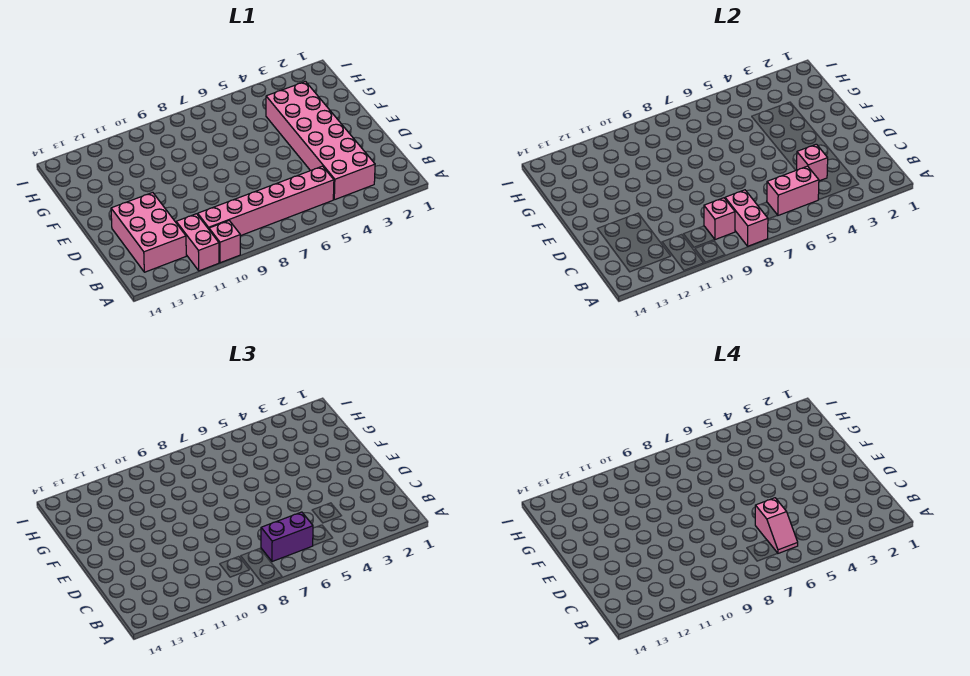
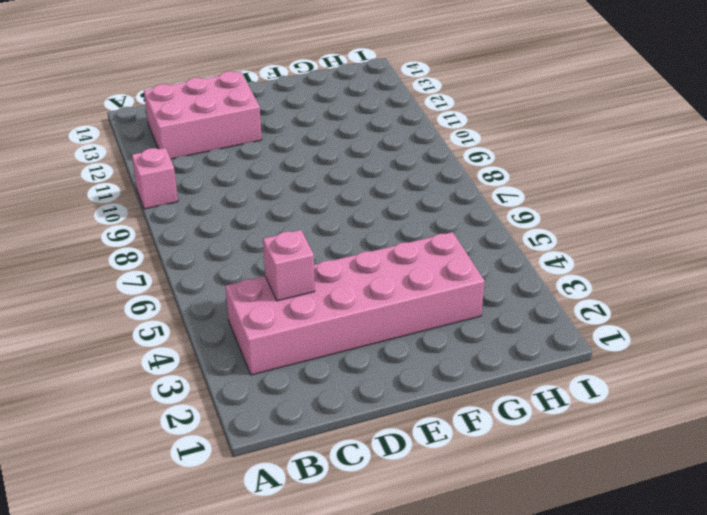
none -> pink 1x2 brick [176,214,219,271]
none -> pink 1x6 brick [198,166,334,236]

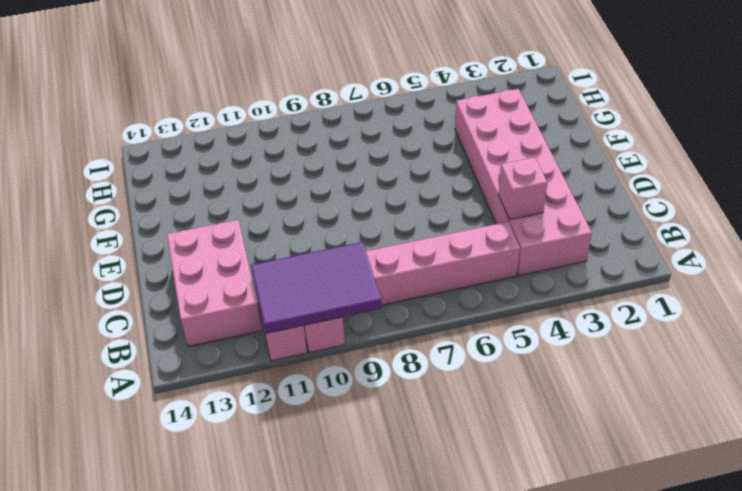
purple 2x3 tile [251,242,381,333] -> pink 1x1 brick [704,198,735,240]
none -> pink 1x2 brick [725,190,768,246]
none -> pink 1x2 brick [767,166,819,215]

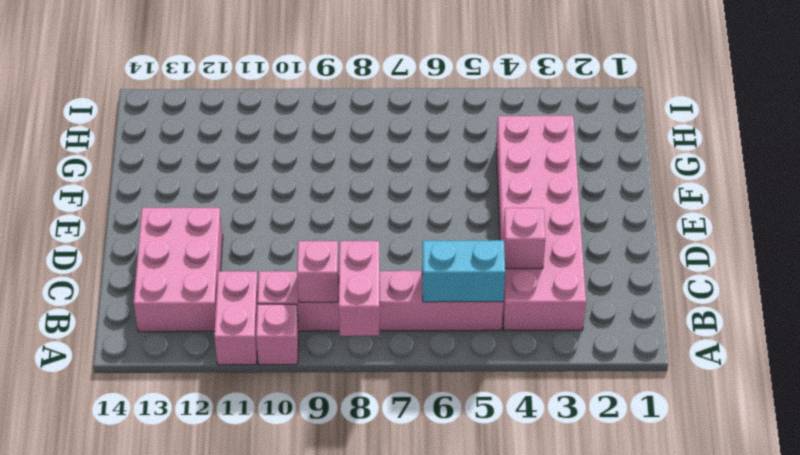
cyan 1x2 brick [422,240,505,302] -> pink 1x2 brick [767,166,819,215]
none -> purple 1x2 brick [261,512,313,562]
none -> pink 1x2 slope [755,498,798,553]

